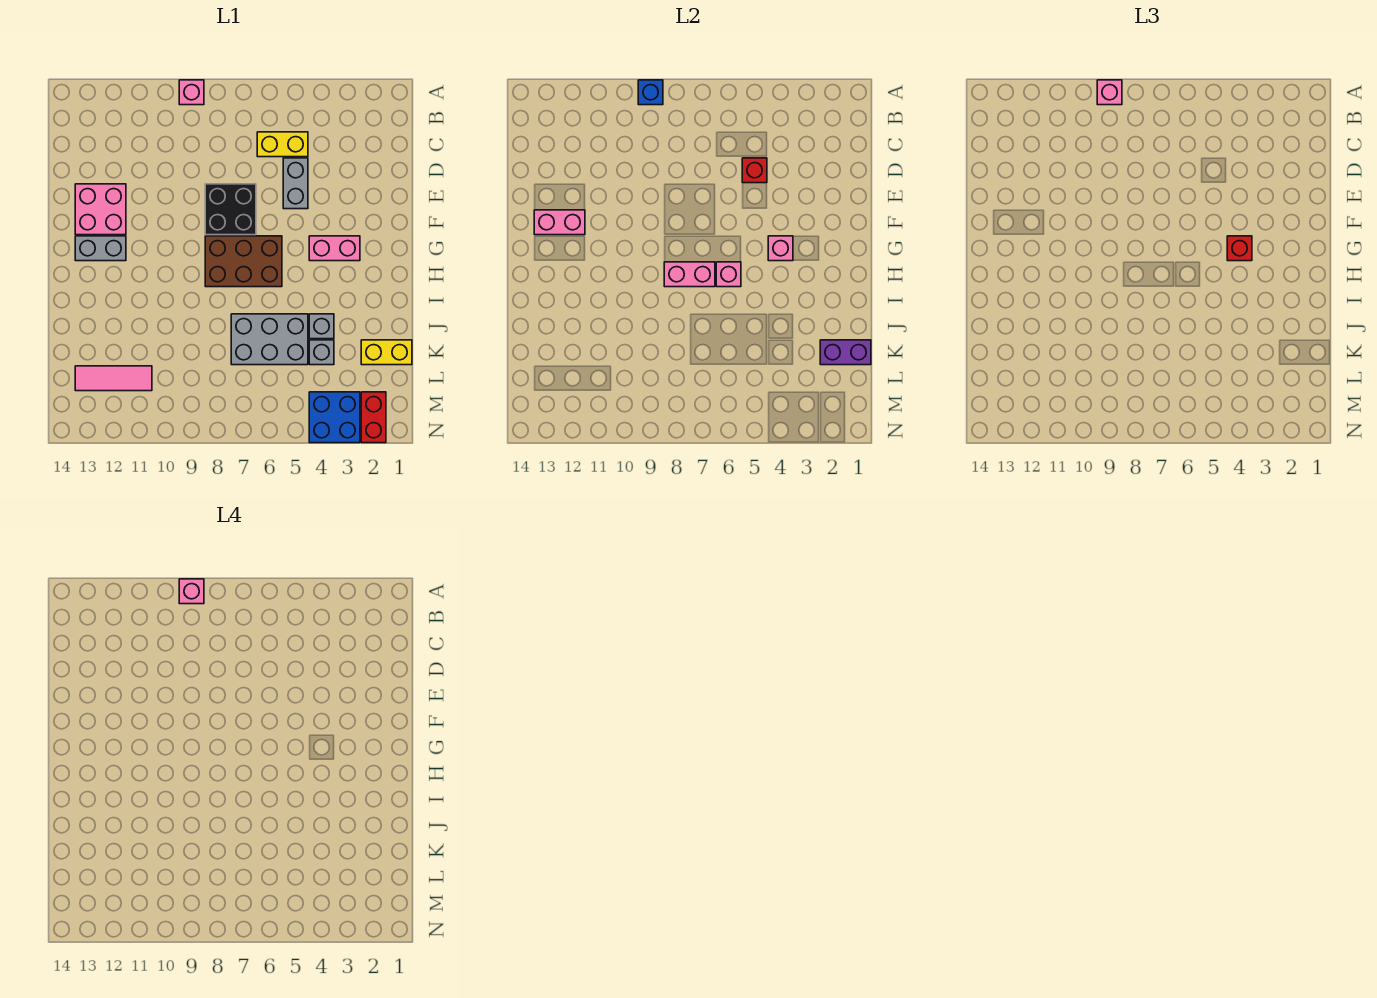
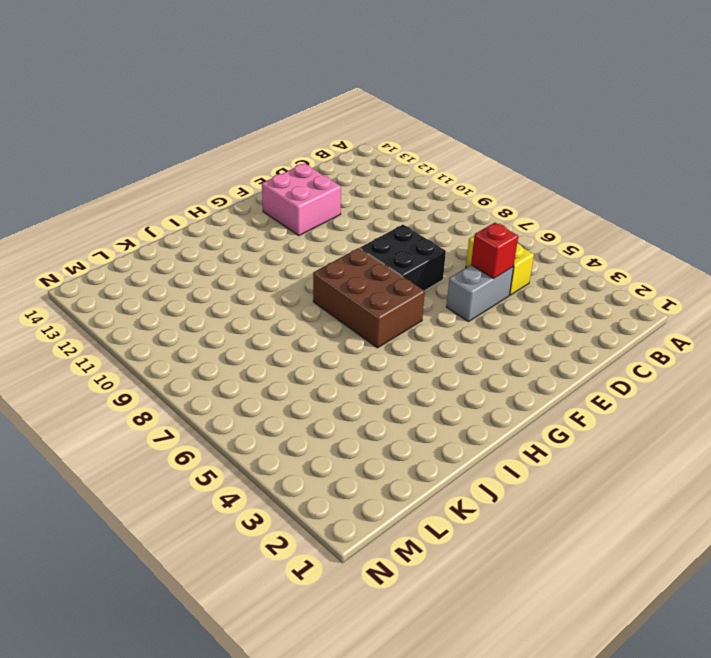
none -> pink 1x1 brick [179,80,204,105]
none -> pink 1x2 brick [309,236,360,261]
none -> grey 1x2 brick [75,236,126,261]

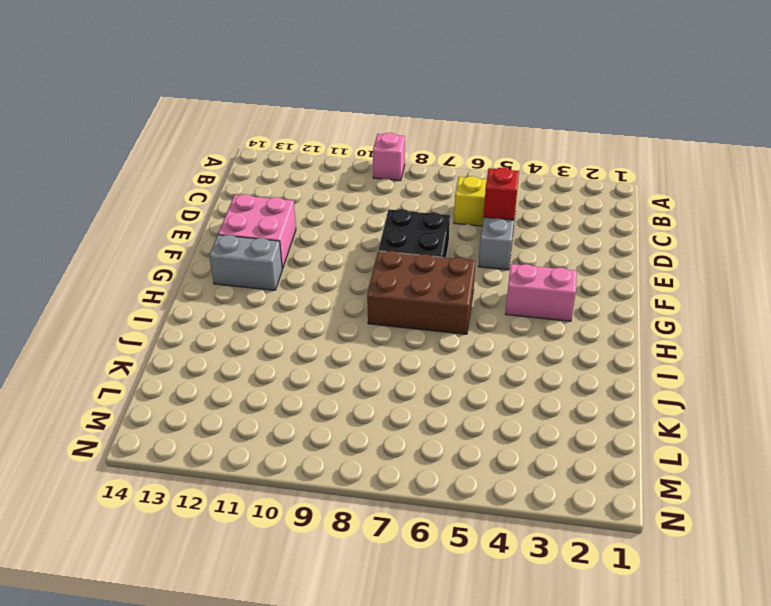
none -> grey 1x1 brick [309,314,334,339]
none -> grey 2x3 brick [231,314,308,365]
none -> yellow 1x2 brick [361,340,412,365]

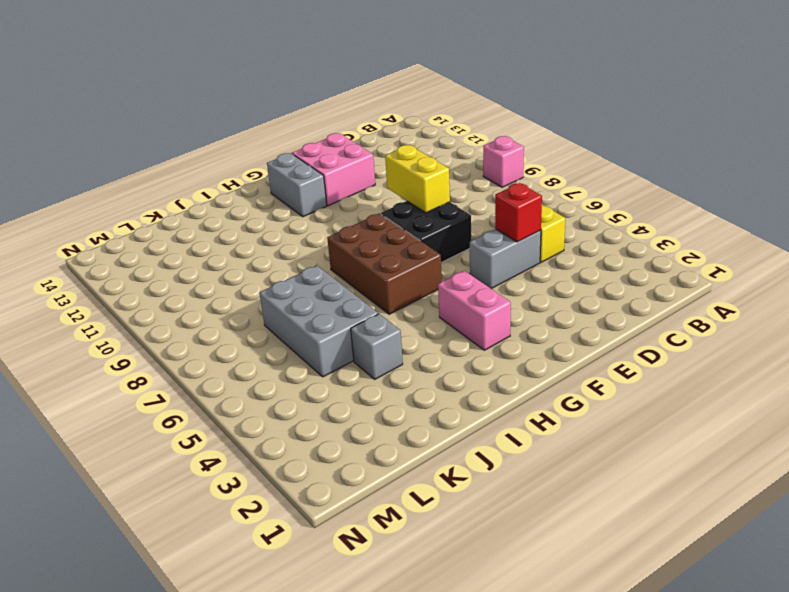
yellow 1x2 brick [385,145,450,213] -> yellow 1x2 brick moved to [361,340,412,365]
none -> grey 1x1 brick [309,340,334,365]
none -> pink 1x3 tile [75,366,152,391]
none -> red 1x2 brick [361,392,386,443]

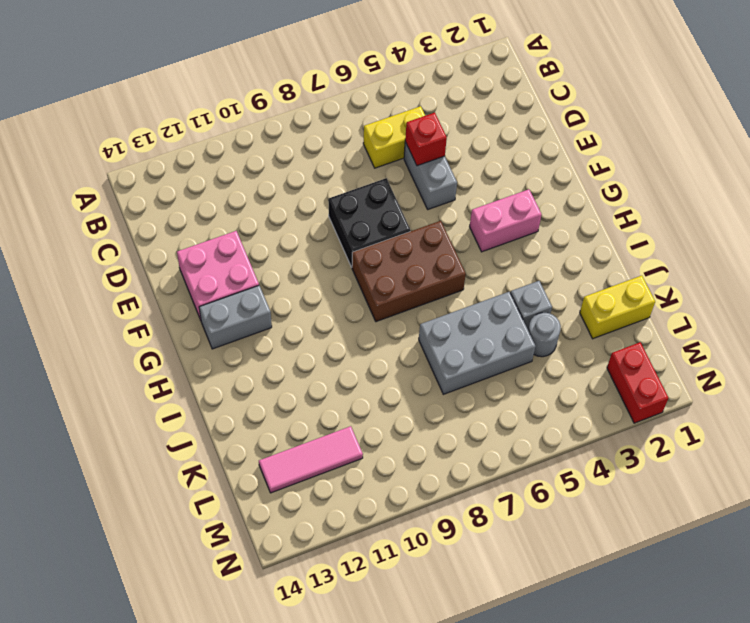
grey 1x1 round brick [528,313,561,357] -> grey 1x1 brick [309,340,334,365]
none -> pink 1x1 brick [179,80,204,105]
none -> blue 2x2 brick [309,392,360,443]
none -> blue 1x1 brick [638,80,663,105]

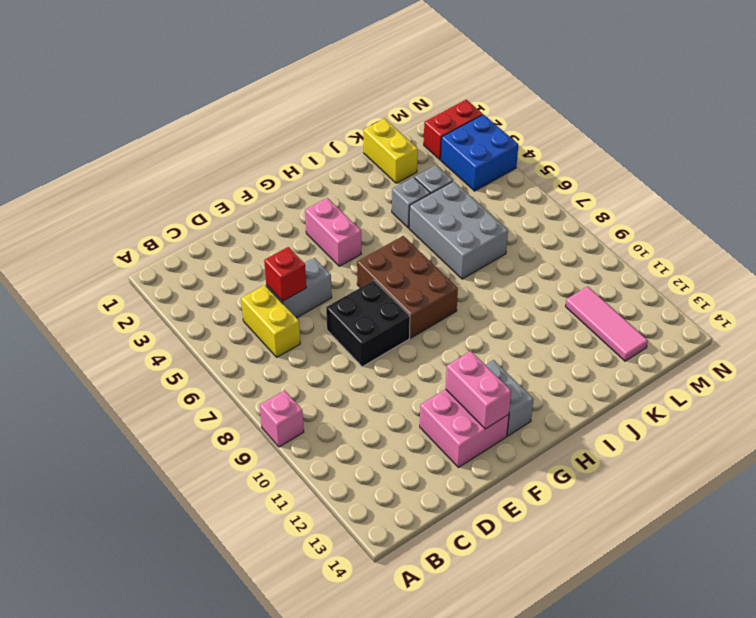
none -> blue 1x1 brick [638,80,663,105]
none -> pink 1x1 brick [768,236,793,261]
none -> pink 1x1 brick [716,262,741,287]

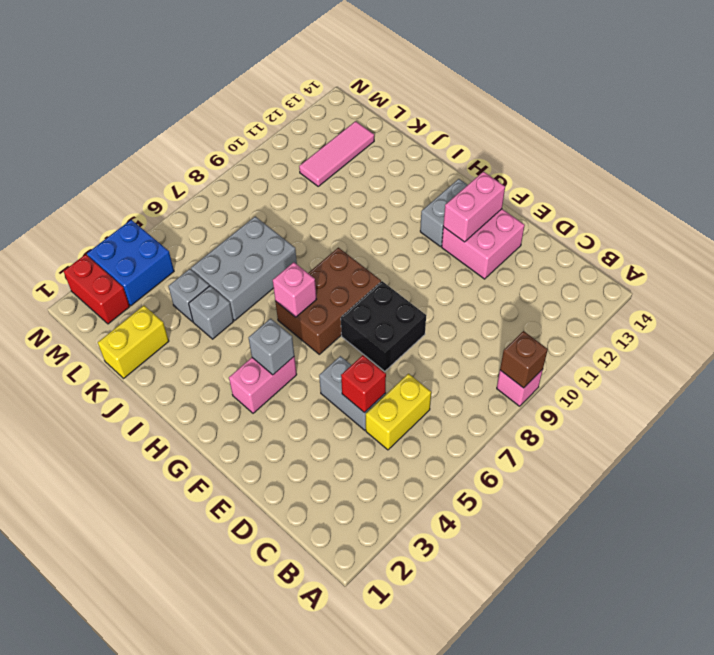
brown 1x1 brick [500,331,548,388] -> blue 1x1 brick [638,80,663,105]
grey 1x1 brick [249,319,294,375] -> pink 1x1 brick [768,236,793,261]
none -> pink 1x2 brick [664,262,715,287]
none -> purple 1x2 brick [820,340,871,365]
none -> pink 1x1 brick [1097,80,1122,105]

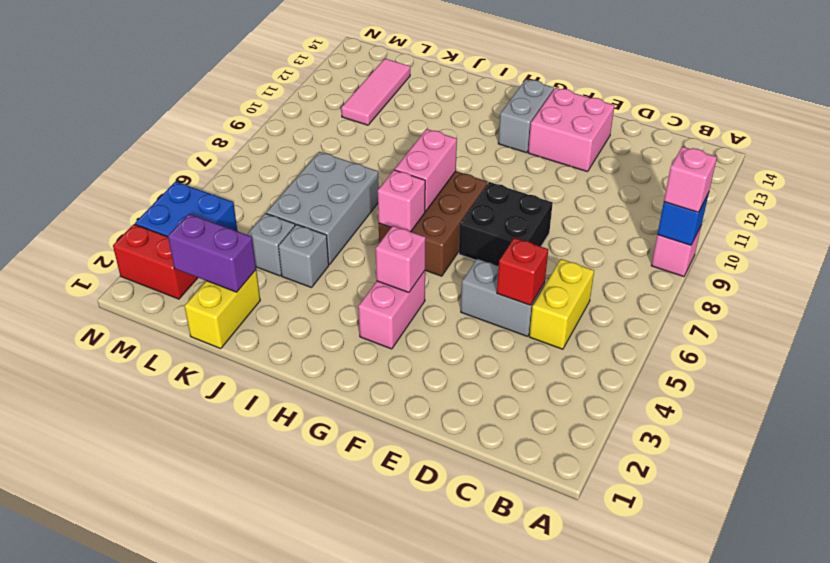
purple 1x2 brick [168,214,256,292] -> purple 1x2 brick turned to [820,340,871,365]
none -> pink 1x2 brick [534,210,585,235]
none -> red 1x1 brick [1227,236,1252,261]
none -> pink 1x1 brick [179,579,204,604]

